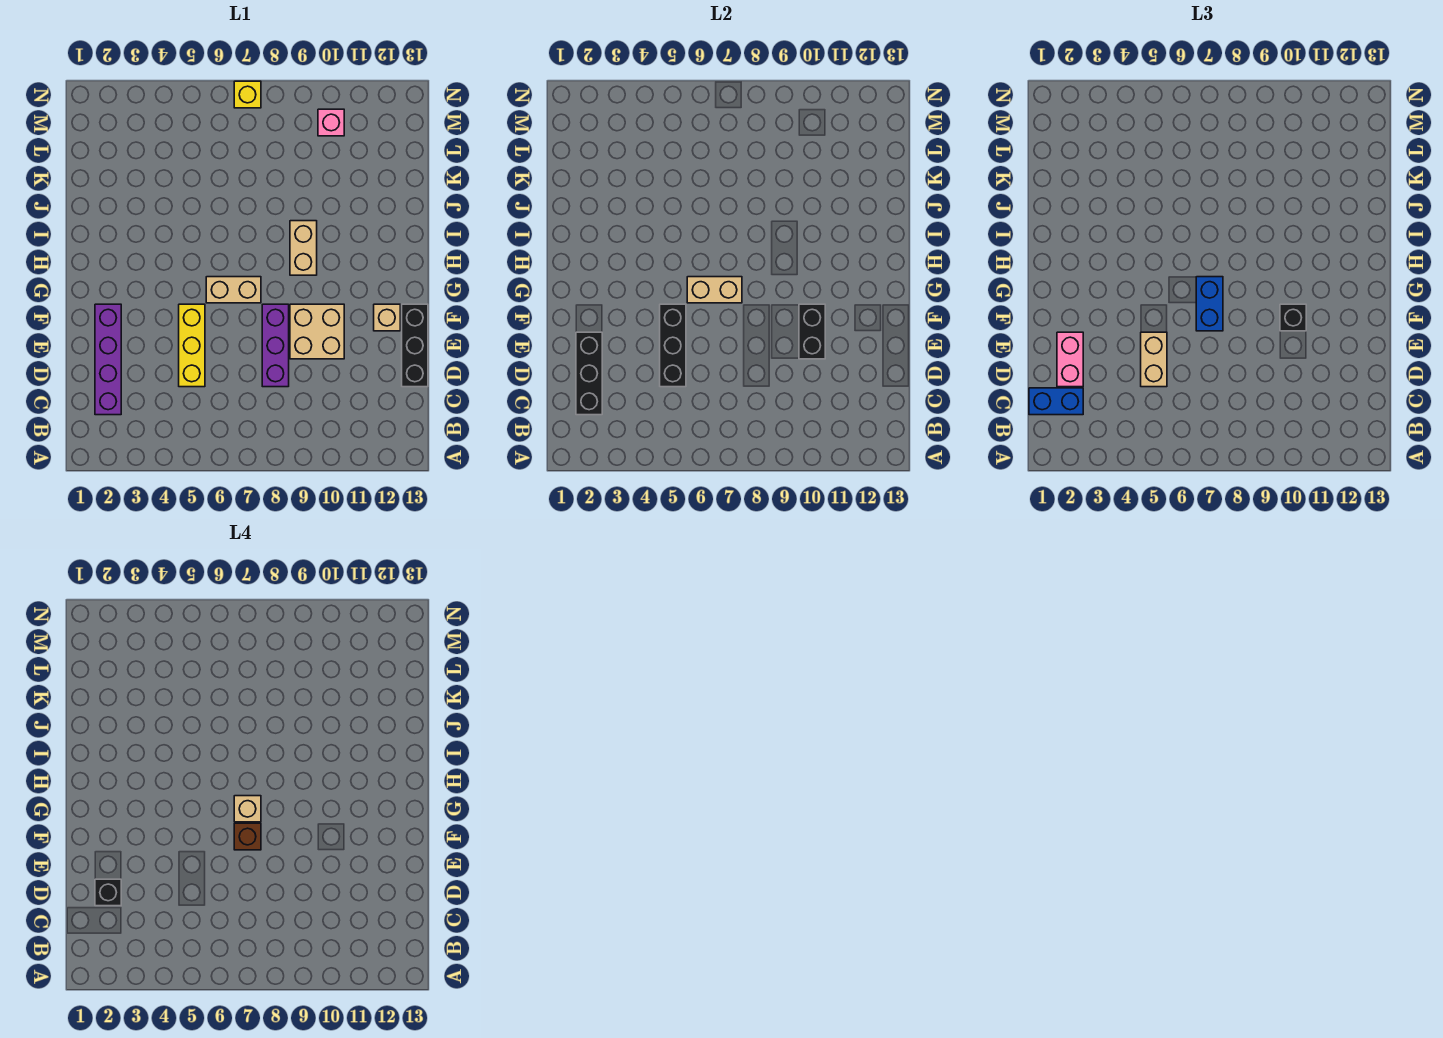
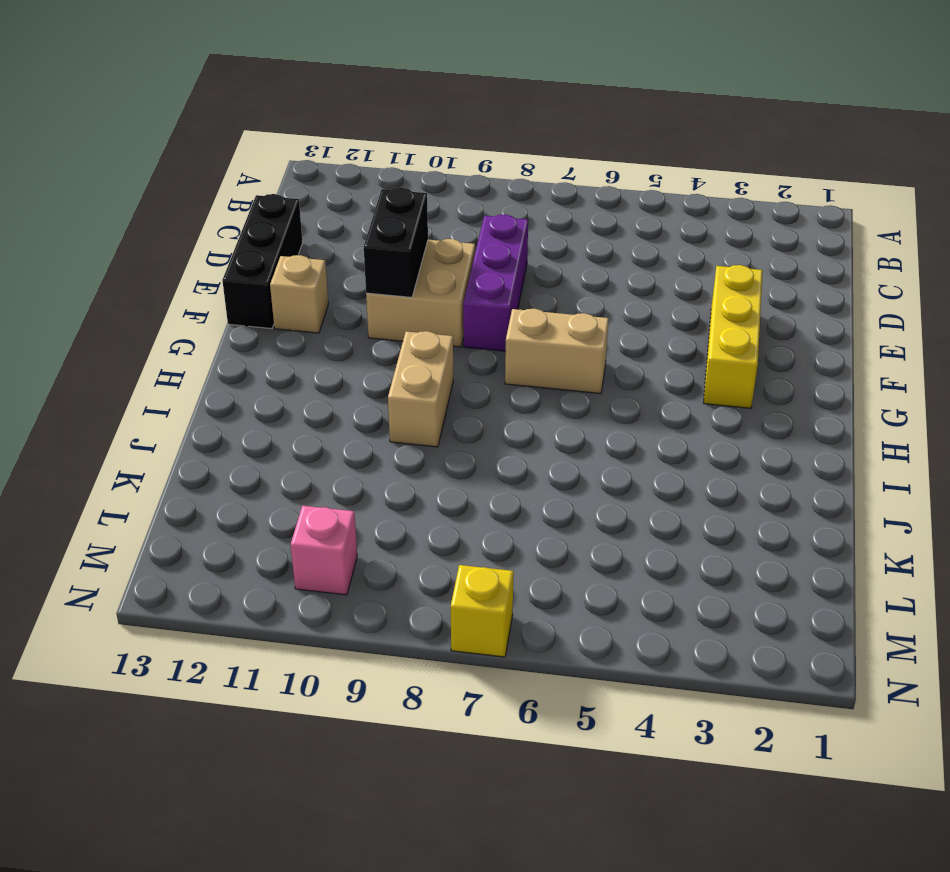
yellow 1x3 brick [704,265,763,408] -> yellow 1x3 brick moved to [179,304,205,387]
none -> purple 1x4 brick [95,304,121,415]
none -> black 1x3 brick [576,332,602,415]
none -> black 1x3 brick [660,304,686,387]

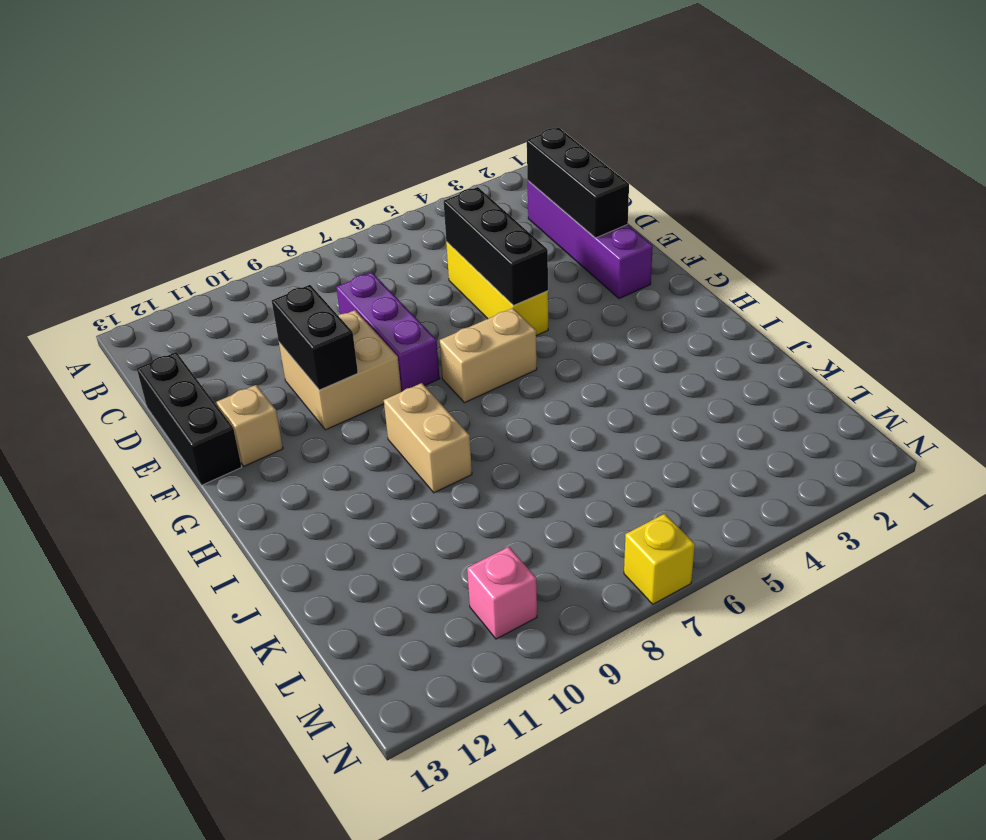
none -> tan 1x2 brick [687,277,742,303]
none -> blue 1x2 brick [1029,388,1083,415]
none -> pink 1x2 brick [1057,332,1083,387]

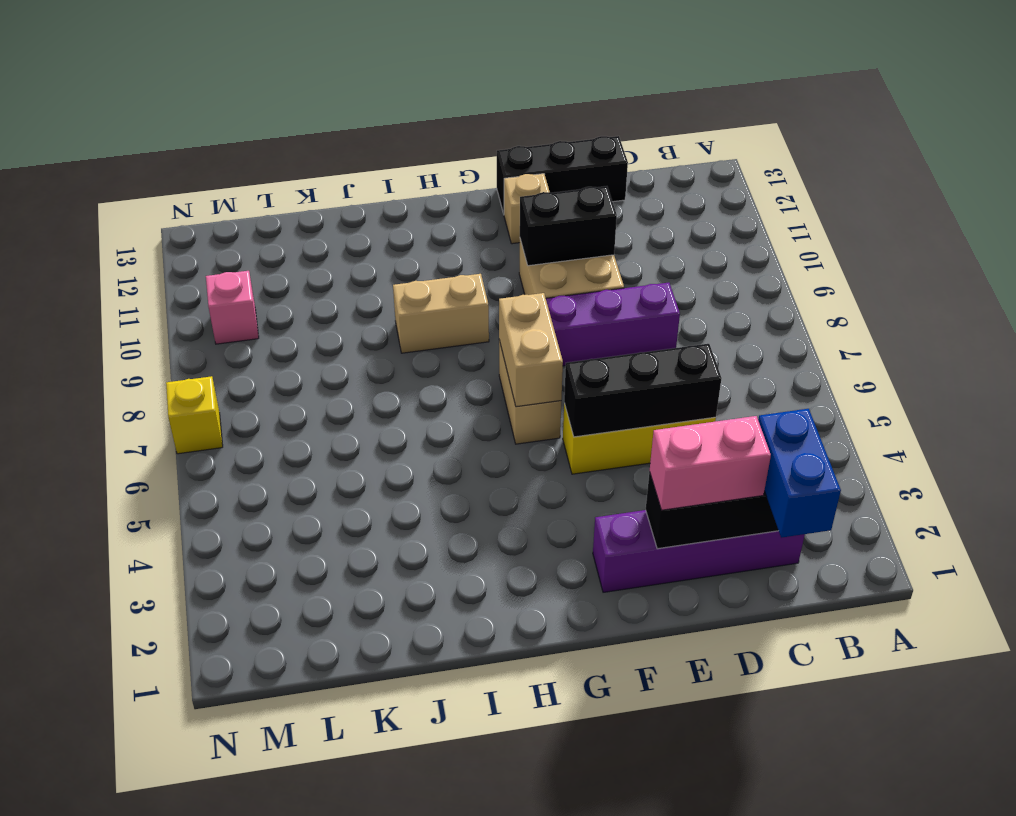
none -> tan 1x2 brick [1141,332,1167,387]
none -> blue 1x2 brick [1196,277,1223,331]
none -> black 1x1 brick [1280,304,1306,331]

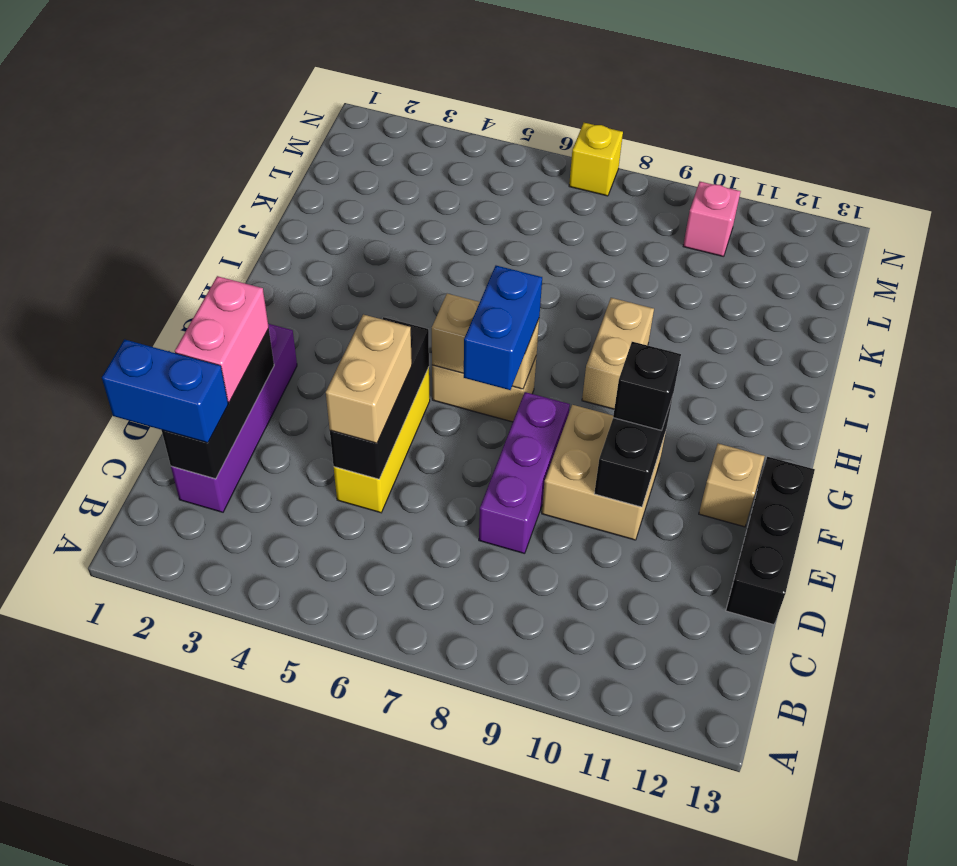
none -> black 1x1 brick [95,879,121,906]
none -> brown 1x1 brick [234,823,261,850]
none -> tan 1x1 brick [234,796,261,822]

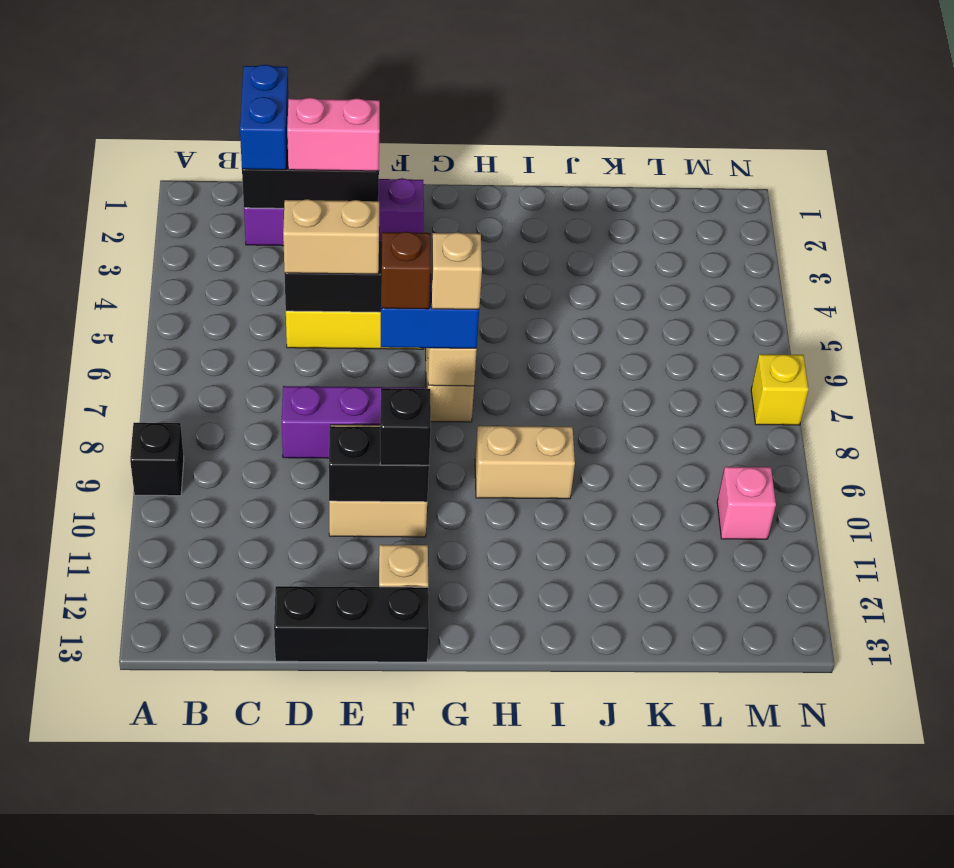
black 1x1 brick [130,423,184,496] -> black 1x1 brick moved to [95,879,121,906]

